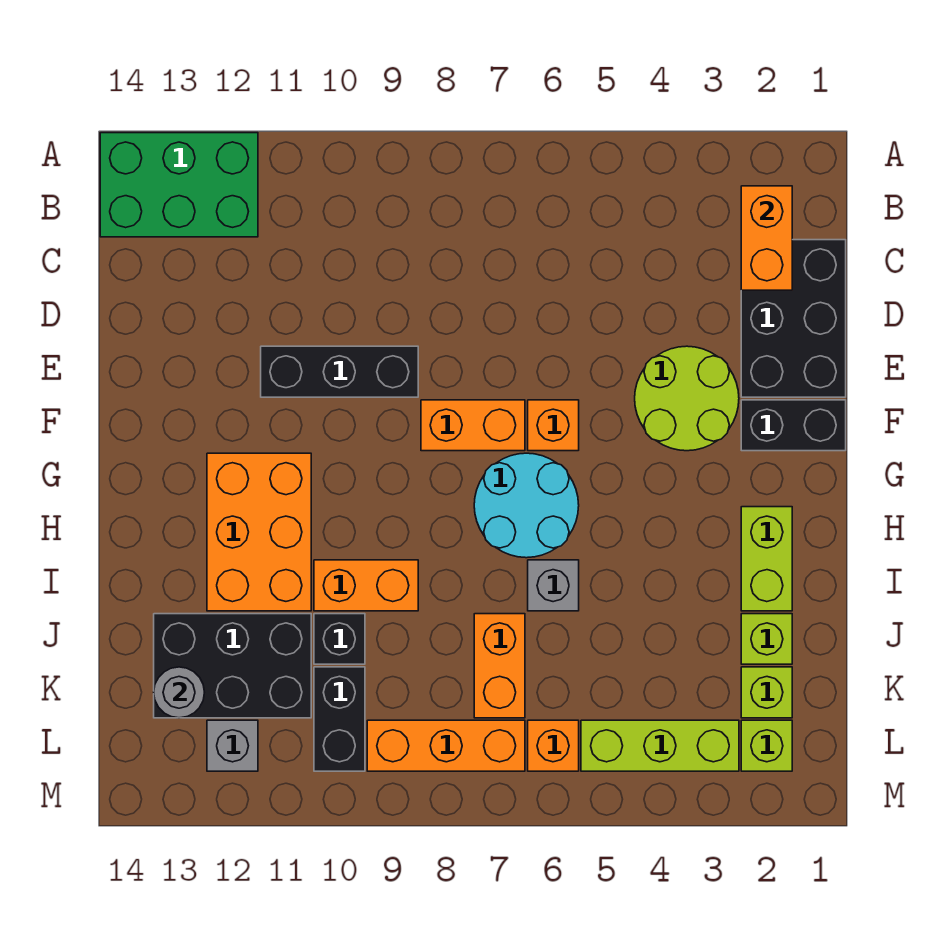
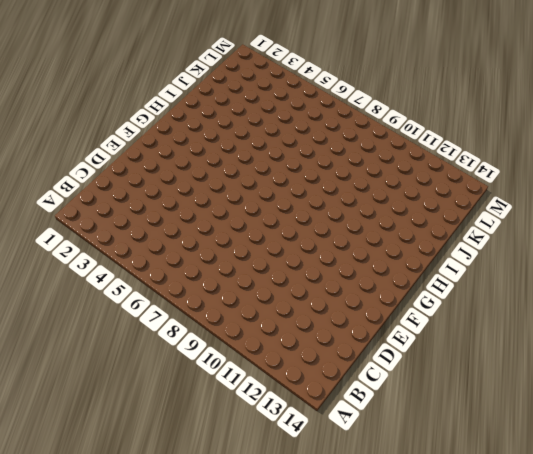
none -> green 2x3 brick [100,133,258,237]
none -> black 2x3 brick [741,240,846,397]
none -> lime 2x2 round brick [635,346,739,451]

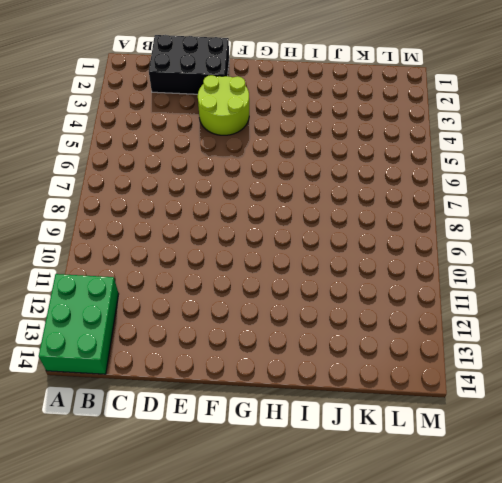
none -> black 1x3 brick [261,346,418,397]
none -> black 1x2 brick [741,400,846,451]
none -> orange 1x1 brick [528,400,579,451]

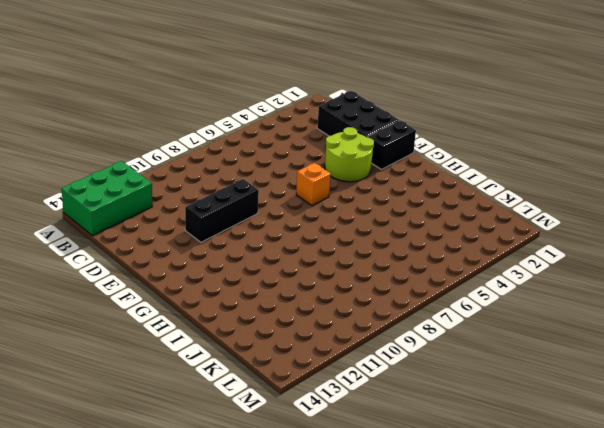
none -> orange 1x2 brick [421,400,525,451]
none -> cyan 2x2 round brick [474,453,579,558]
none -> orange 2x3 brick [207,453,311,611]

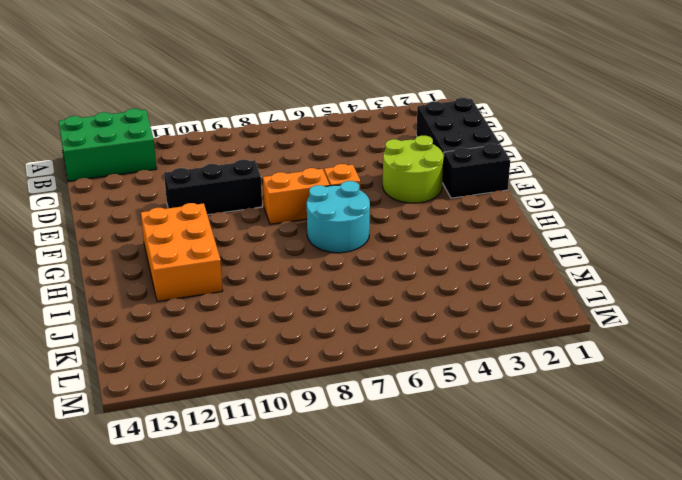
none -> lime 1x2 brick [741,507,792,611]
none -> grey 1x1 brick [528,560,579,611]
none -> orange 1x2 brick [314,560,418,611]

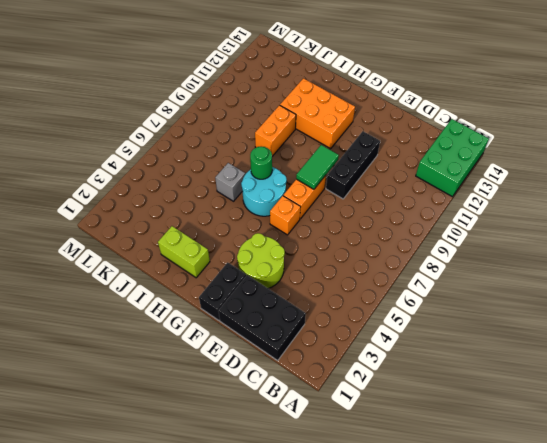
green 1x2 tile [296,145,339,189] -> none
green 1x1 round brick [250,146,272,179] -> none
none -> lime 1x1 brick [741,614,792,664]
none -> orange 1x2 brick [474,614,525,718]
none -> black 1x1 brick [314,614,365,664]

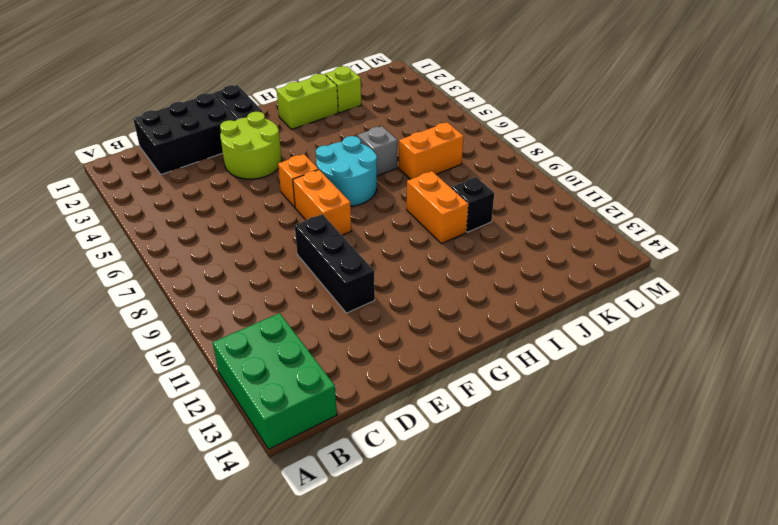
none -> orange 2x3 brick [207,453,311,611]
none -> black 2x3 brick [154,614,311,718]
none -> lime 1x1 brick [741,667,792,718]

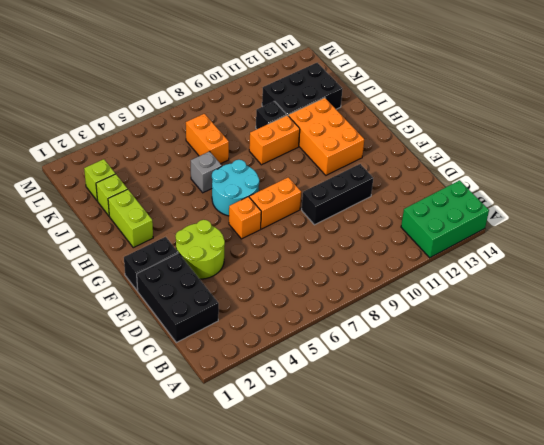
none -> black 1x2 brick [314,667,365,771]
none -> lime 1x1 brick [741,720,792,771]
none -> lime 1x3 brick [581,720,739,771]

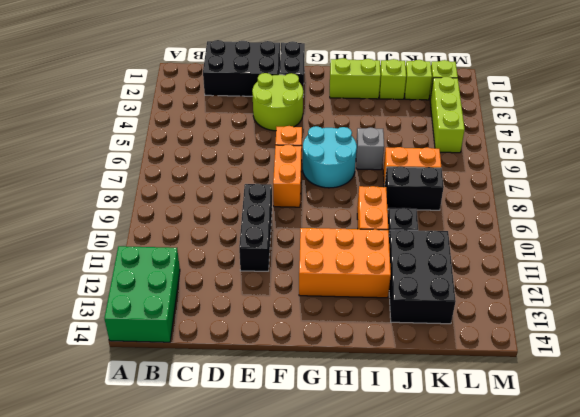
black 1x2 brick [385,166,444,210] -> black 1x2 brick moved to [314,667,365,771]
none -> orange 1x1 brick [528,720,579,771]
none -> orange 1x3 brick [367,720,525,771]
none -> grey 1x1 brick [207,720,258,771]

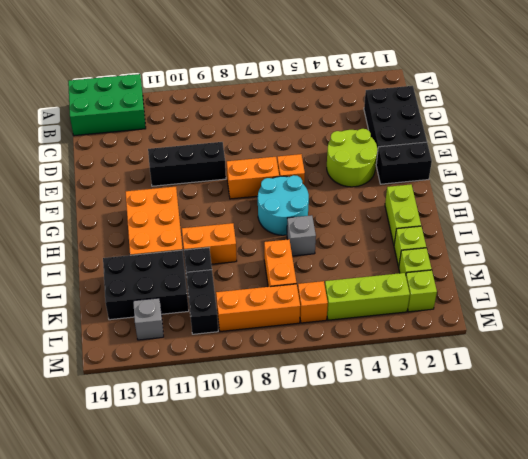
none -> orange 1x2 brick [741,186,792,290]
none -> grey 1x1 round brick [154,667,204,718]

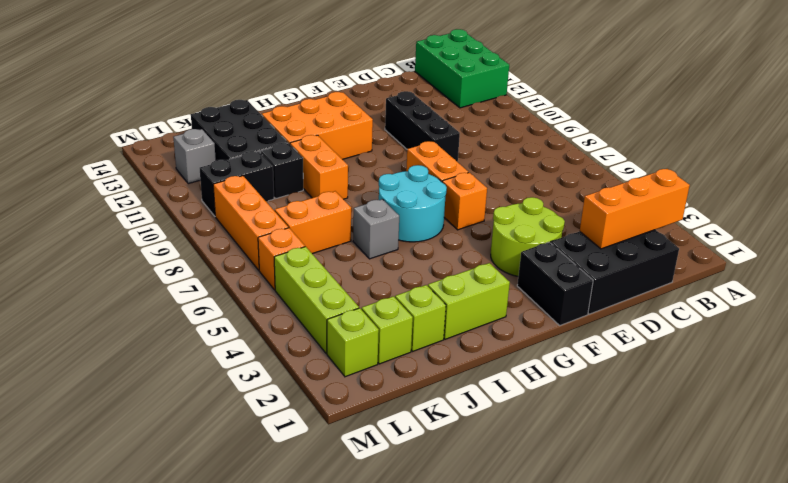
orange 1x3 brick [580,169,690,249] -> orange 1x2 brick [741,186,792,290]
none -> grey 1x1 round brick [154,667,204,718]

